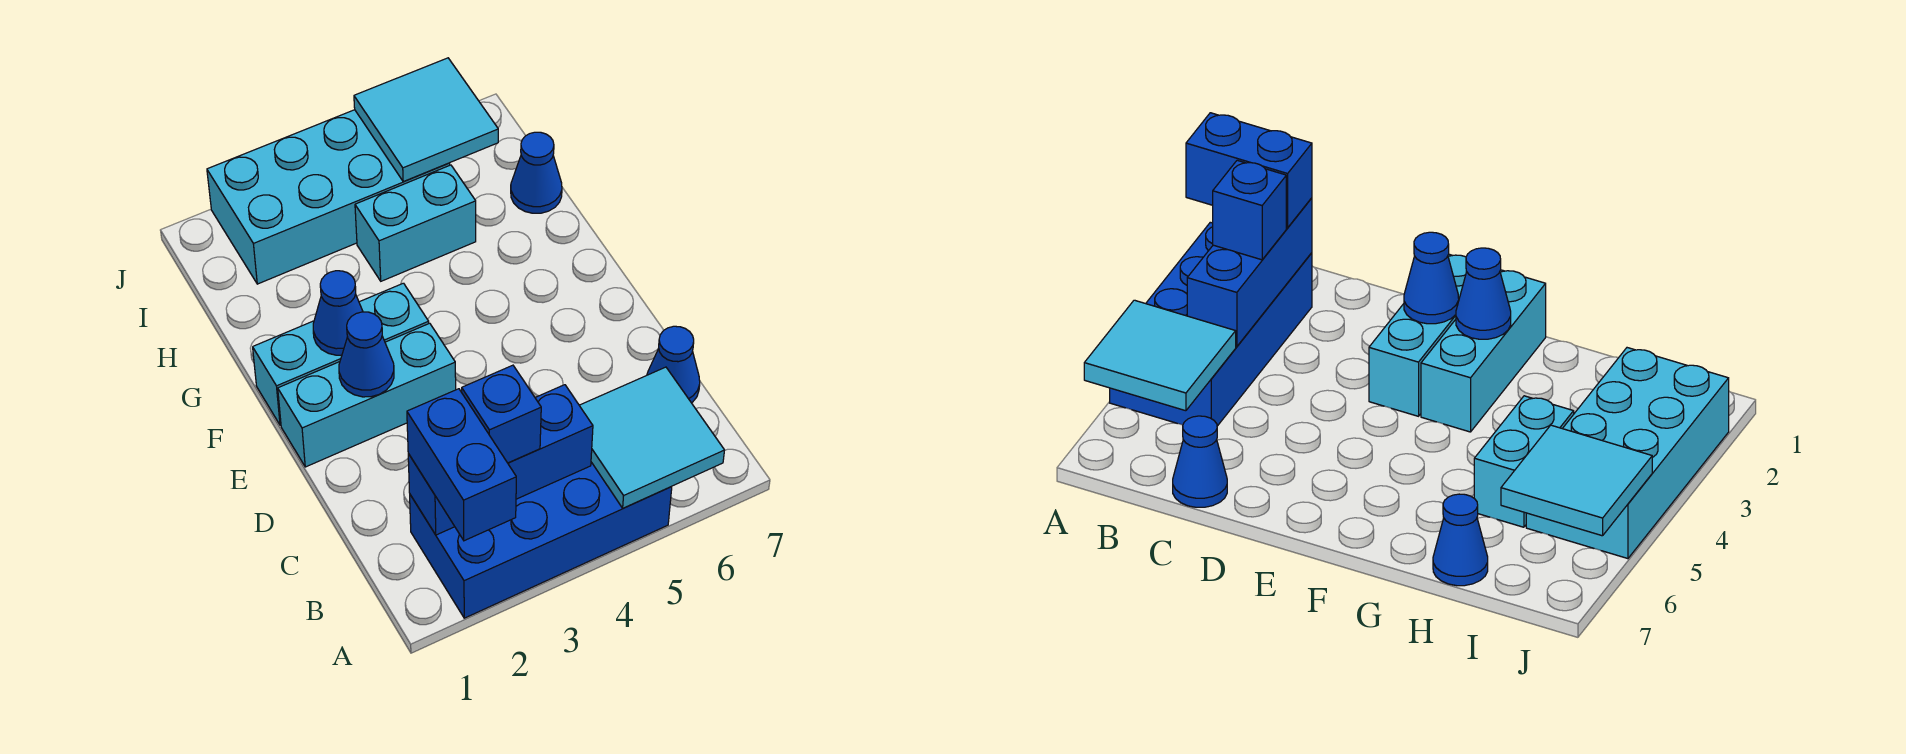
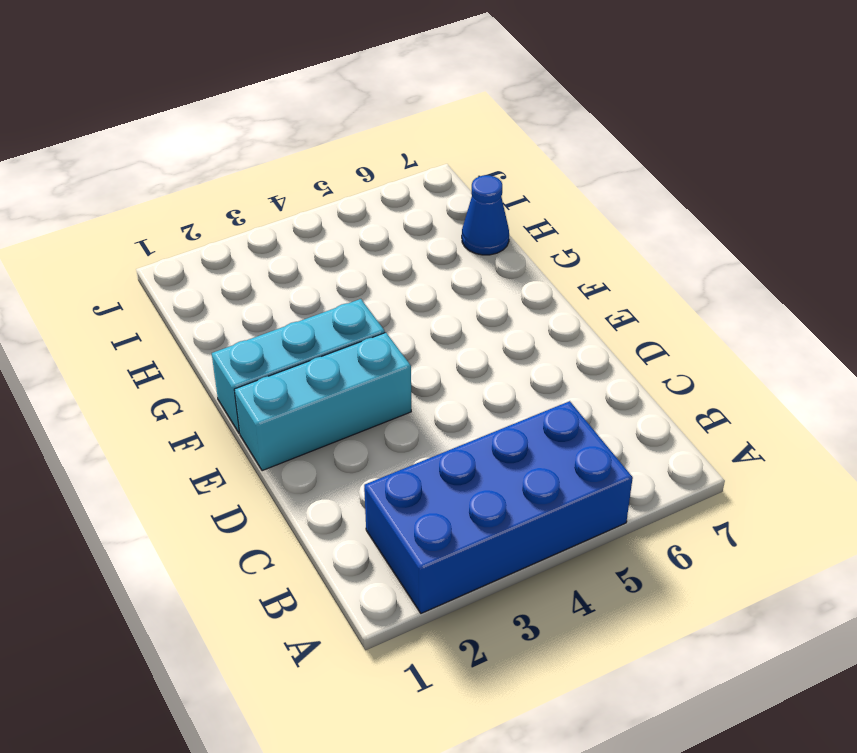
none -> blue 1x1 cone [647,326,700,403]
none -> cyan 1x2 brick [355,165,476,281]
none -> cyan 2x4 brick [207,110,450,284]

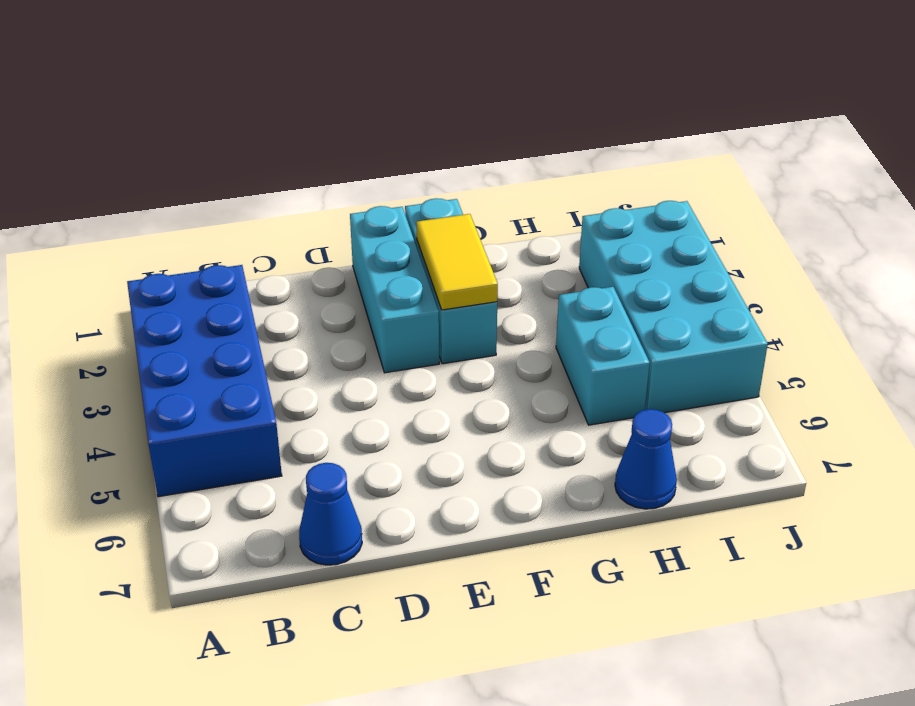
yellow 1x2 tile [416,214,498,310] -> blue 1x1 cone [313,271,363,355]
none -> cyan 2x2 tile [579,367,725,508]
none -> blue 1x3 brick [408,385,593,535]
none -> blue 1x1 cone [339,312,394,397]

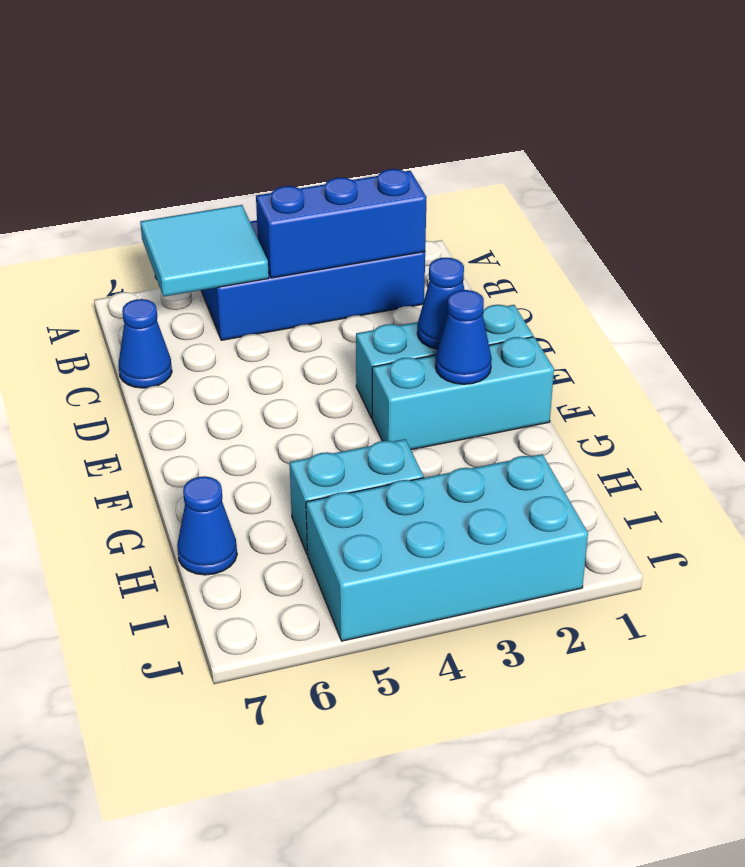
none -> cyan 2x2 tile [354,58,498,181]
none -> blue 1x2 brick [407,389,516,541]
none -> blue 1x1 brick [462,365,541,463]

